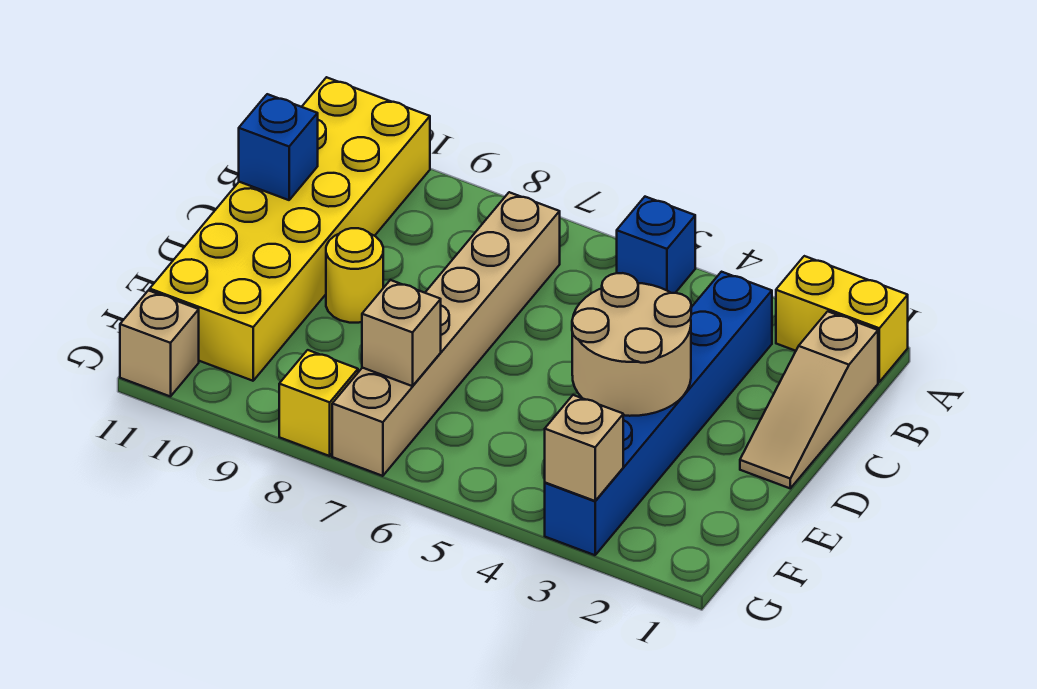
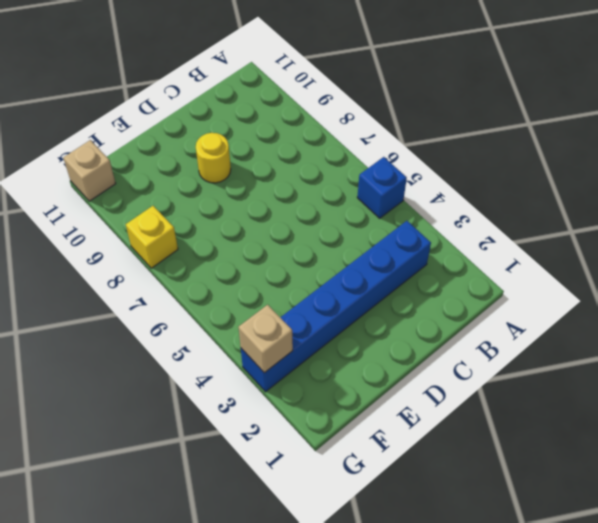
none -> yellow 1x2 brick [776,256,908,382]
none -> yellow 2x6 brick [150,77,430,381]
none -> tan 1x3 slope [740,311,878,488]

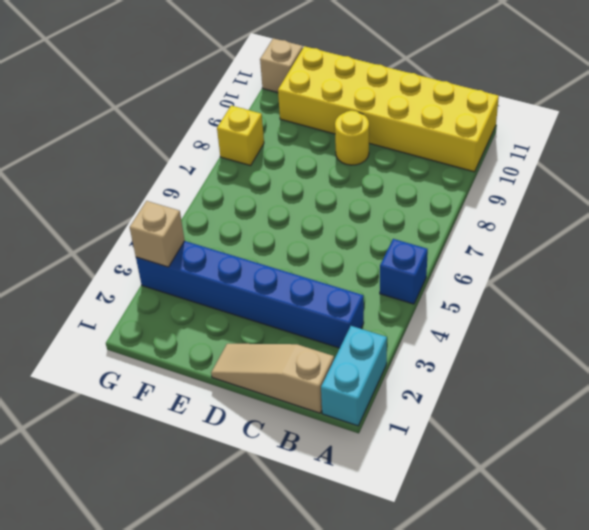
cyan 1x2 brick [321,326,387,426] -> yellow 1x2 brick [776,256,908,382]
none -> tan 1x6 brick [332,192,560,476]
none -> blue 1x1 brick [239,94,318,200]
none -> tan 2x2 round brick [572,273,691,416]

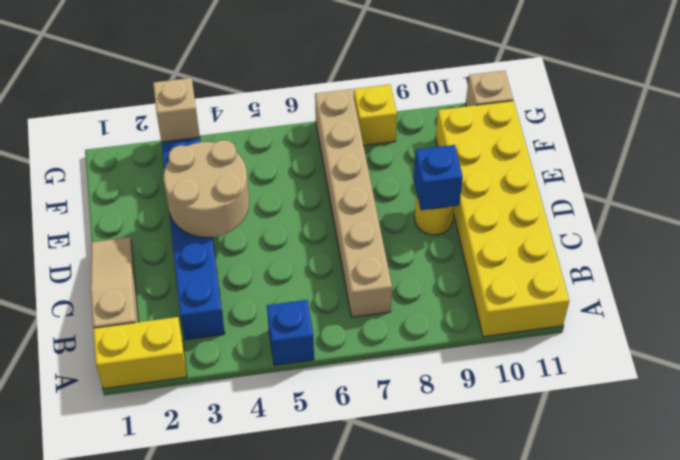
blue 1x1 brick [414,145,463,210] -> blue 1x1 brick moved to [239,94,318,200]
none -> tan 1x1 brick [362,280,441,386]

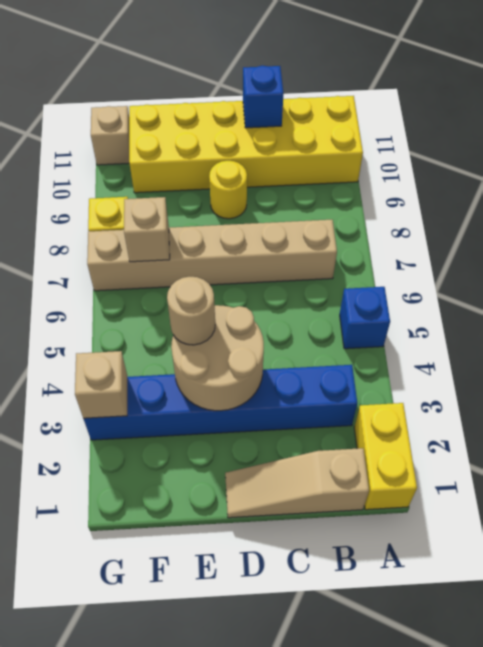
tan 1x1 round brick [167,277,215,345] -> none

